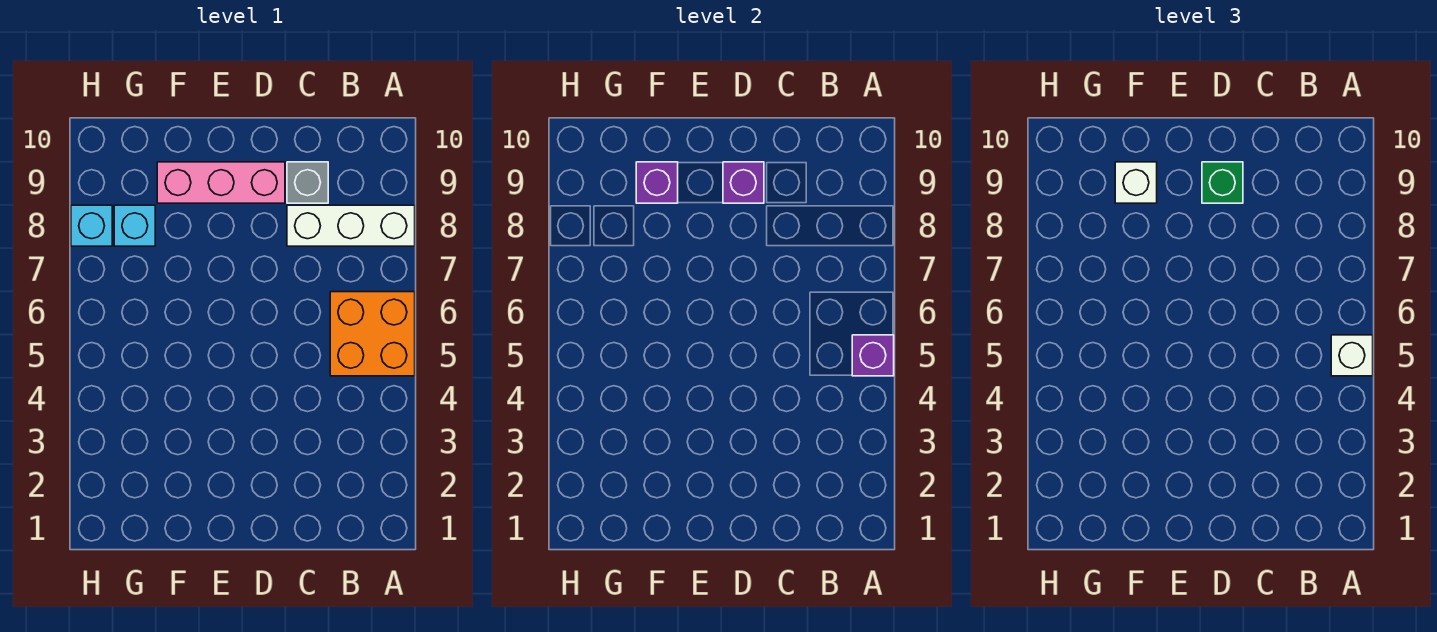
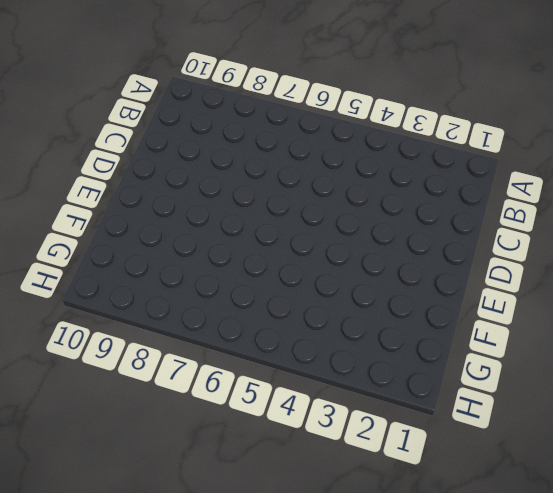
none -> orange 2x2 brick [330,292,415,376]
none -> white 1x3 brick [287,205,415,246]
none -> grey 1x1 brick [287,162,328,203]

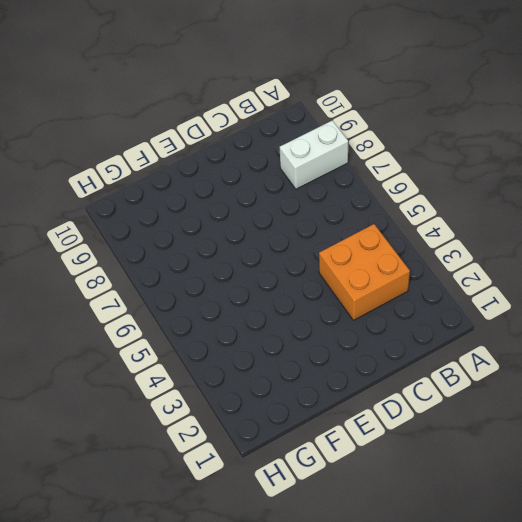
white 1x2 brick [280,121,348,189] -> white 1x3 brick [287,205,415,246]
orange 2x2 brick [319,224,410,320] -> orange 2x2 brick moved to [330,292,415,376]
none -> grey 1x1 brick [287,162,328,203]
none -> pink 1x3 brick [157,162,285,203]
none -> cyan 1x1 brick [114,205,155,246]

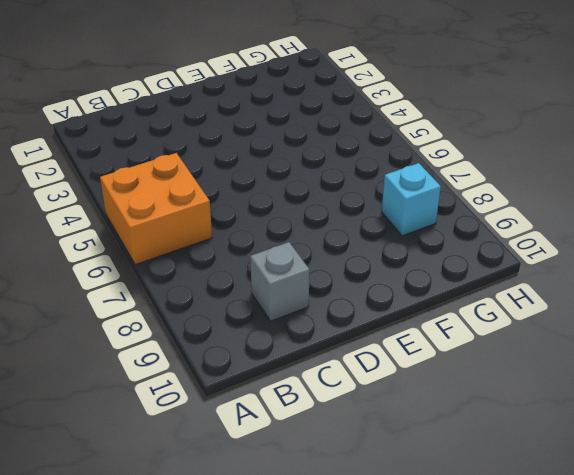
none -> white 1x3 brick [287,205,415,246]
none -> pink 1x3 brick [157,162,285,203]
none -> cyan 1x1 brick [71,205,112,246]

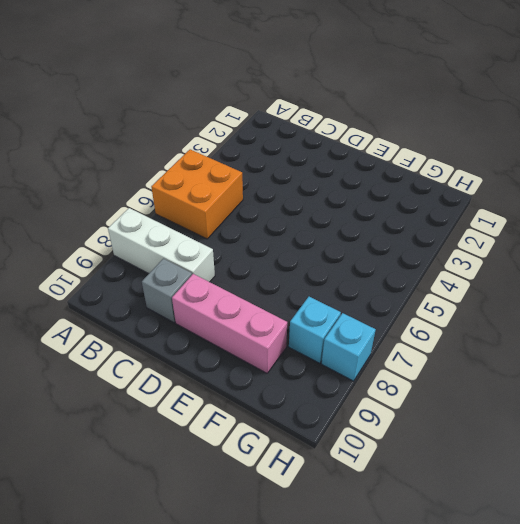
none -> purple 1x1 brick [852,335,894,376]
none -> purple 1x1 brick [723,162,764,203]
none -> purple 1x1 brick [636,162,678,203]

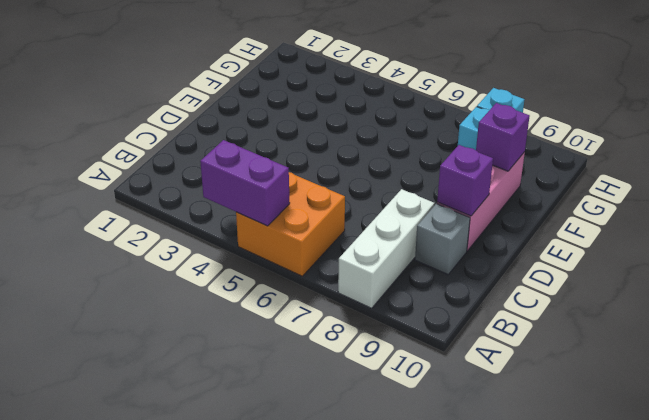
purple 1x2 brick [200,140,290,226] -> purple 1x1 brick [852,335,894,376]
none -> white 1x1 brick [1331,335,1373,376]
none -> green 1x1 brick [1202,162,1243,203]
none -> white 1x1 brick [1115,162,1157,203]

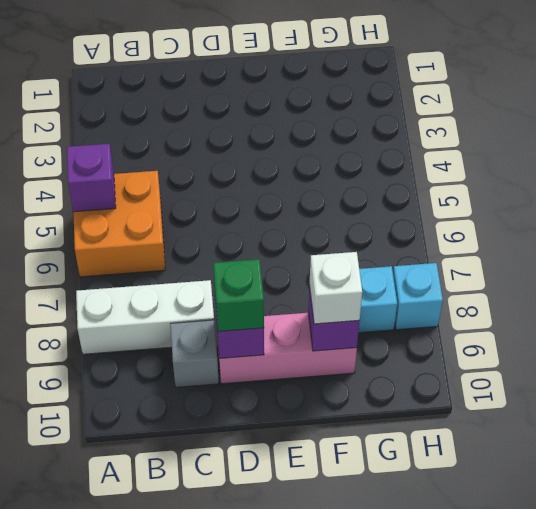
none -> white 1x1 brick [1331,335,1373,376]

